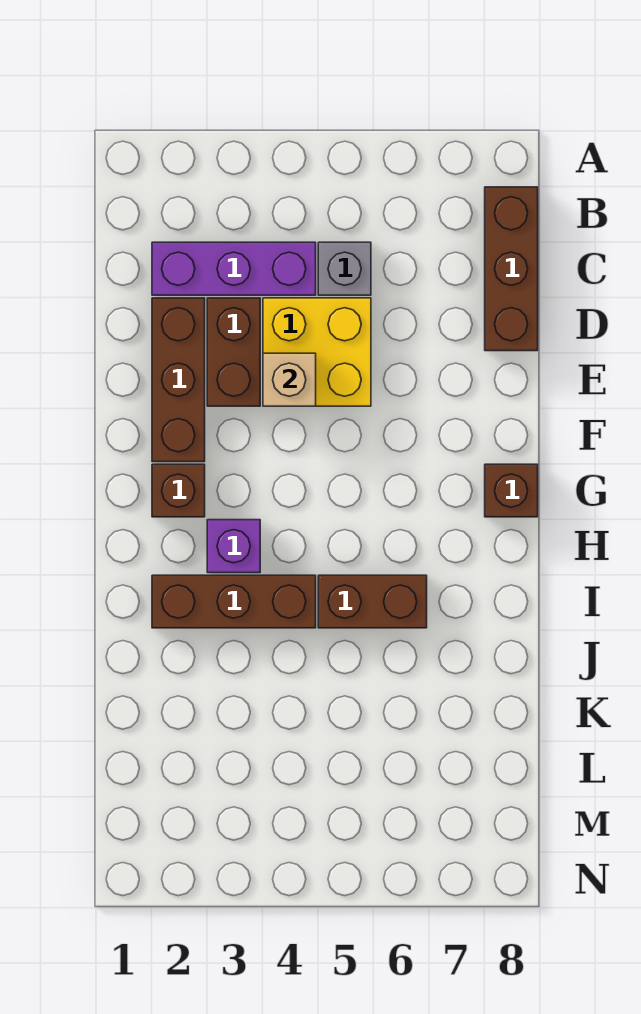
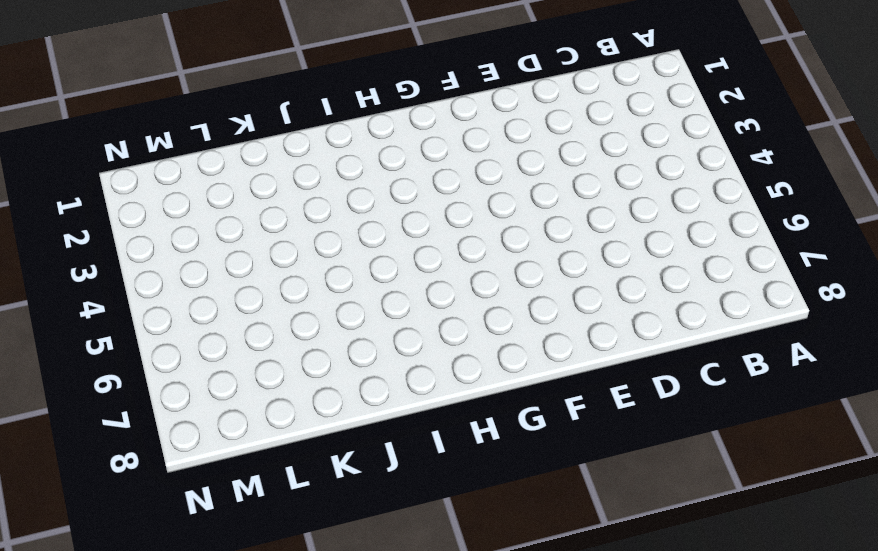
none -> brown 1x3 brick [485,187,538,351]
none -> purple 1x3 brick [152,242,316,295]
none -> grey 1x1 brick [318,242,371,295]

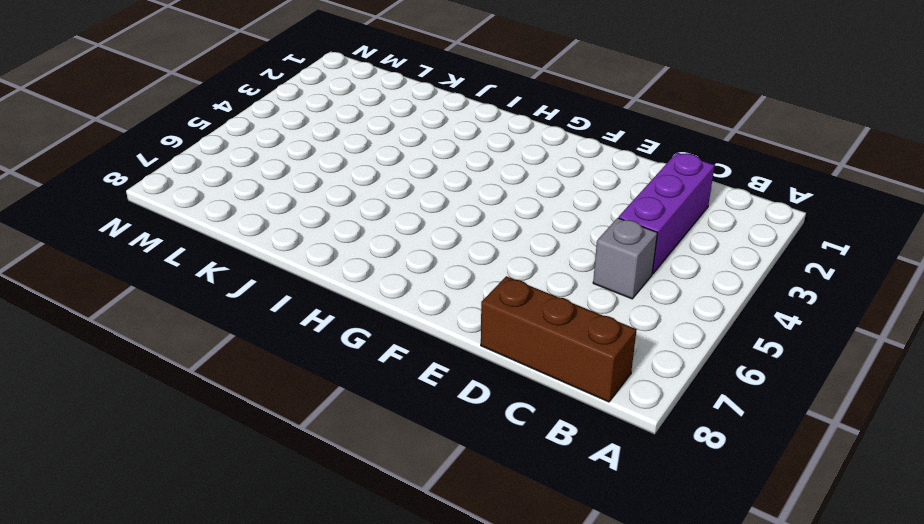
none -> brown 1x3 brick [152,298,205,462]
none -> brown 1x2 brick [207,298,260,406]
none -> yellow 2x2 brick [263,298,371,406]

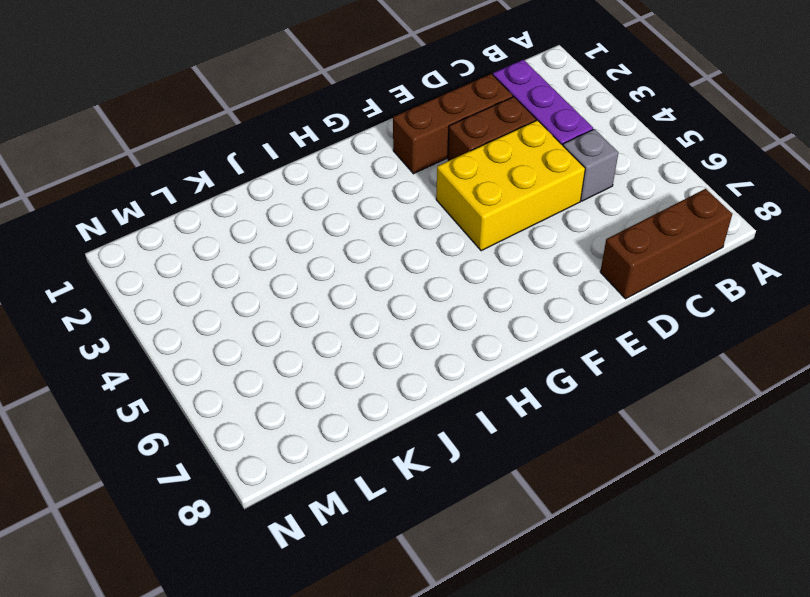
yellow 2x3 brick [436,120,585,251] -> yellow 2x2 brick [263,298,371,406]
none -> brown 1x1 brick [152,464,205,517]
none -> brown 1x1 brick [485,464,538,517]
none -> purple 1x1 brick [207,520,260,573]

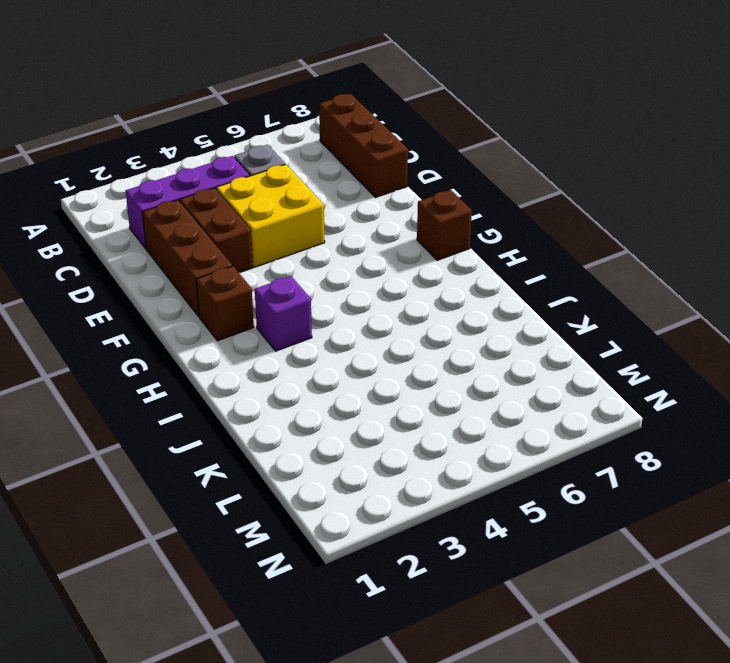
none -> brown 1x3 brick [152,575,316,628]
none -> brown 1x2 brick [318,575,427,628]
none -> tan 1x1 brick [263,353,316,406]

